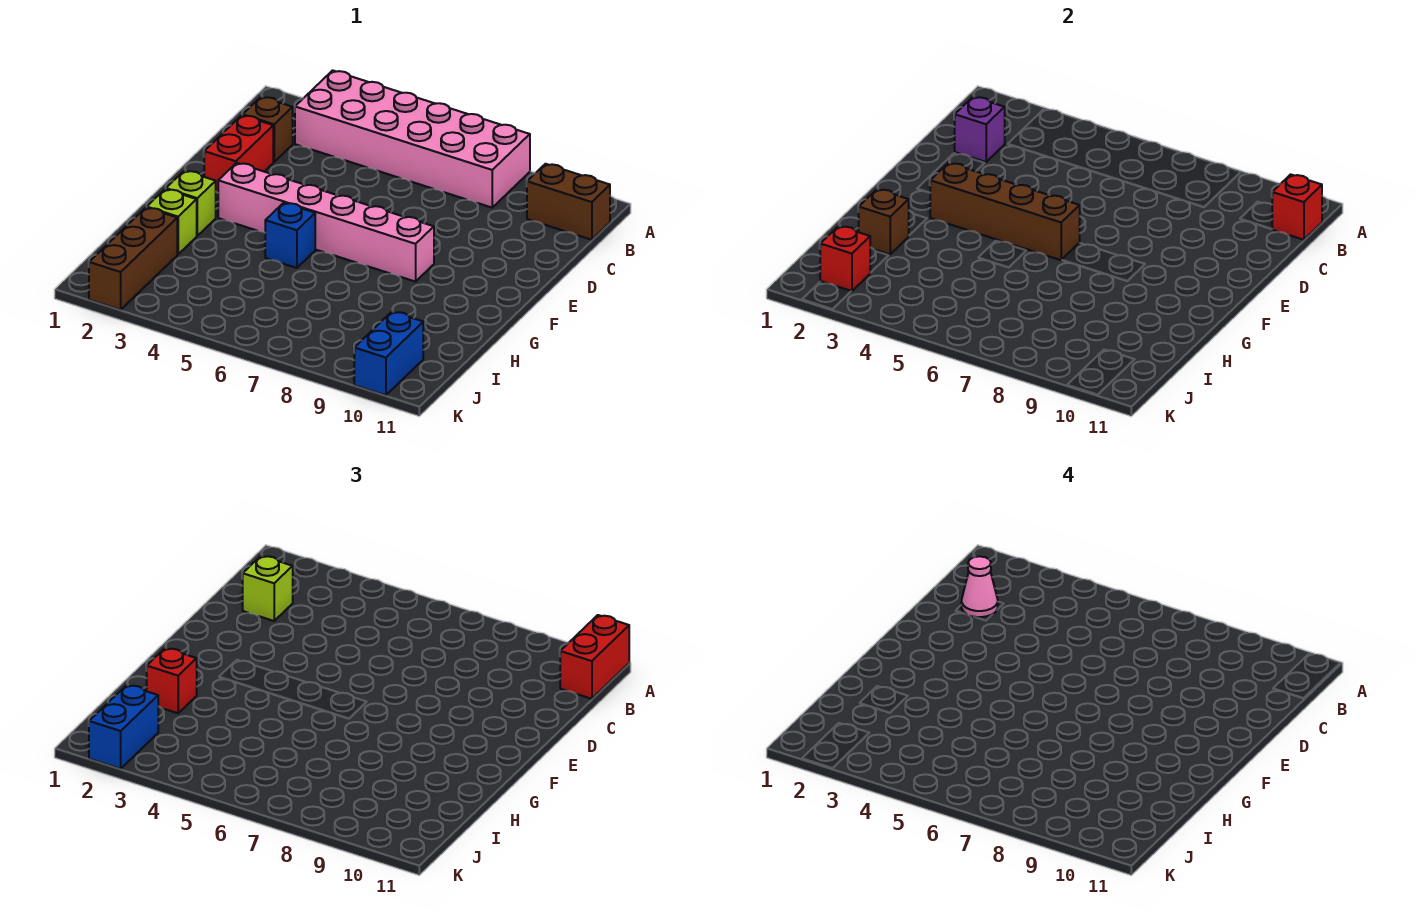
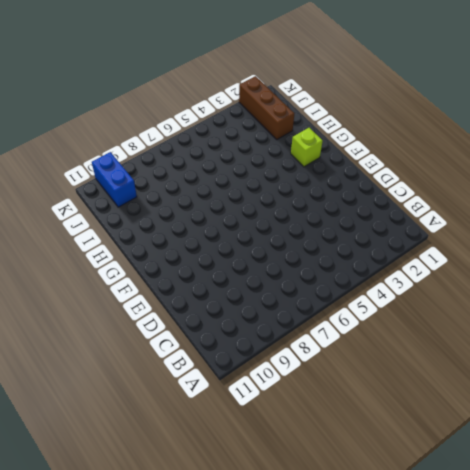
none -> pink 2x6 brick [295,70,530,208]
none -> brown 1x2 brick [527,164,610,240]
none -> brown 1x1 brick [243,97,293,162]

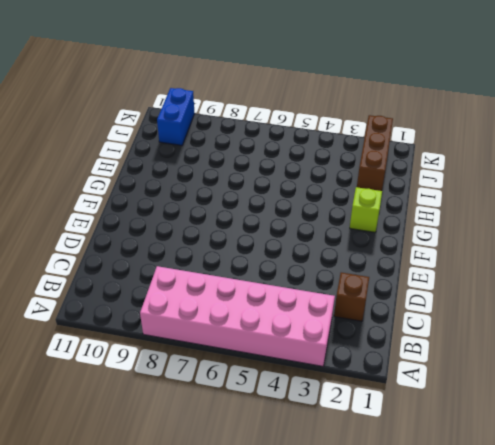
none -> brown 1x2 brick [527,164,610,240]
none -> red 1x2 brick [204,115,273,193]
none -> pink 1x6 brick [218,163,434,282]

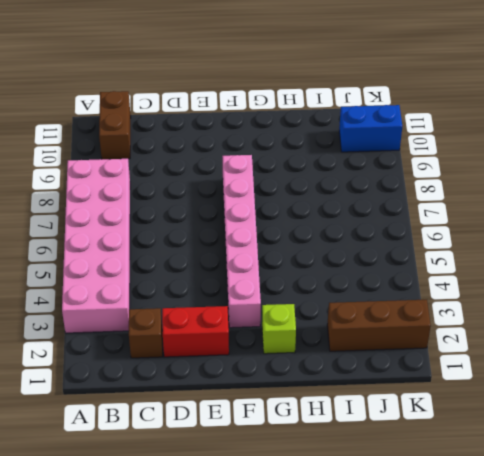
none -> blue 1x1 brick [265,203,315,268]
none -> lime 1x1 brick [147,189,197,254]
none -> red 1x1 brick [1272,174,1322,240]

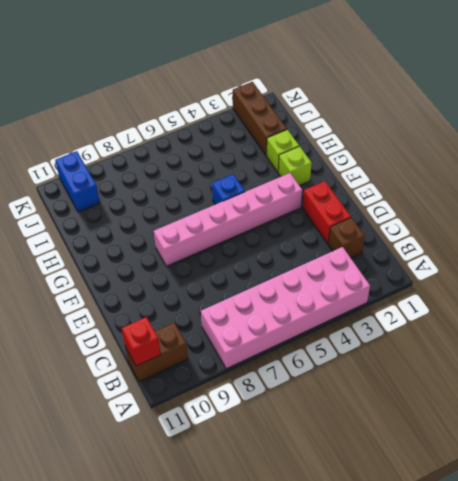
none -> purple 1x1 brick [955,97,1005,162]
none -> brown 1x4 brick [930,163,1080,260]
none -> brown 1x1 brick [859,189,909,254]

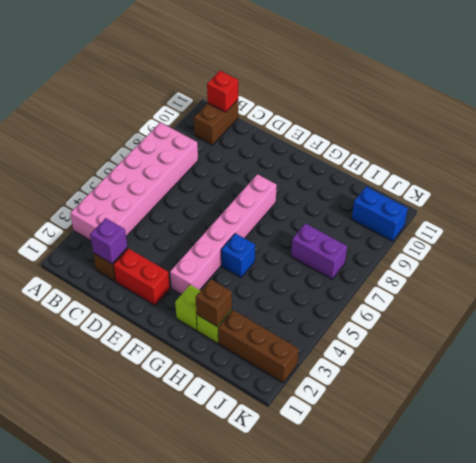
purple 1x2 brick [291,224,347,279] -> none
none -> brown 1x4 brick [930,163,1080,260]
none -> red 1x1 brick [820,226,870,291]
none -> red 1x2 brick [560,615,629,699]

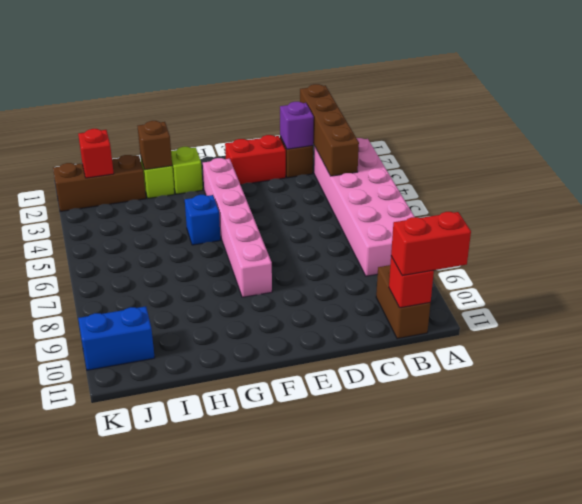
brown 1x4 brick [300,84,359,176] -> brown 1x4 brick moved to [930,163,1080,260]
none -> lime 1x1 brick [243,556,293,621]
none -> red 1x1 brick [147,648,197,713]
none -> blue 1x2 brick [89,685,158,769]

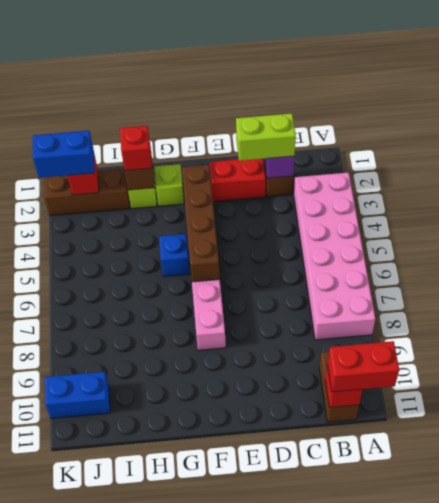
lime 1x2 brick [236,113,296,161] -> lime 1x1 brick [243,556,293,621]
none -> pink 1x1 cone [961,556,998,617]

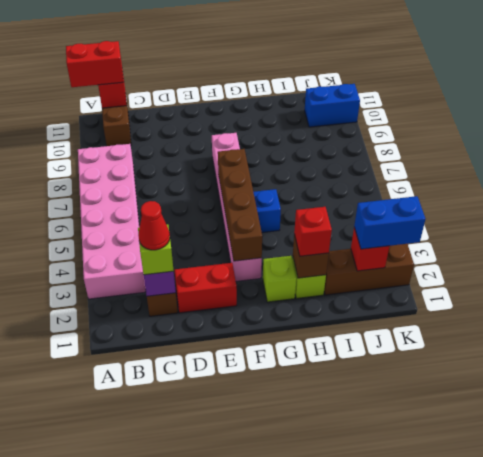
red 1x1 cone [138,201,170,250] -> pink 1x1 cone [961,556,998,617]

